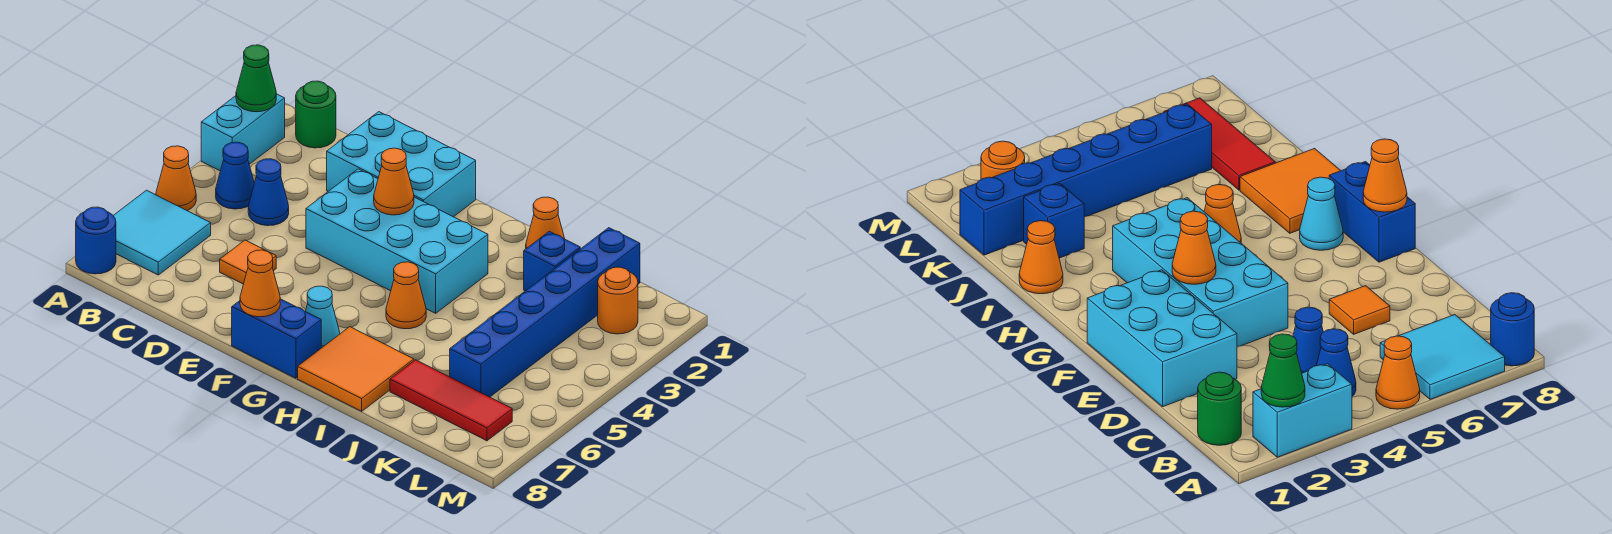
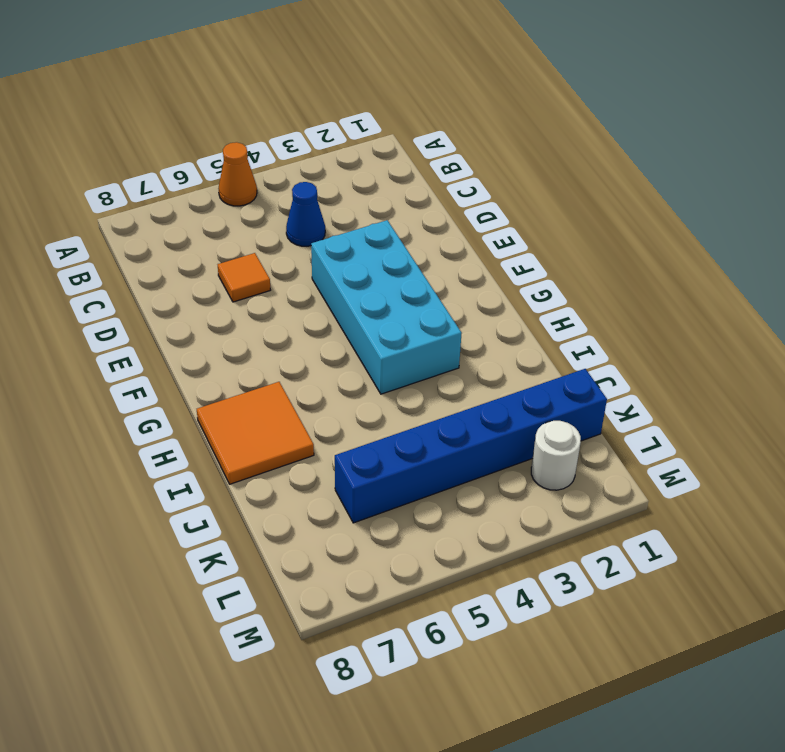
white 1x1 round brick [531,421,581,490] -> orange 1x1 round brick [598,267,638,334]
none -> cyan 1x2 brick [201,94,285,171]
none -> cyan 2x2 tile [113,190,211,275]
none -> blue 1x1 round brick [76,207,116,274]

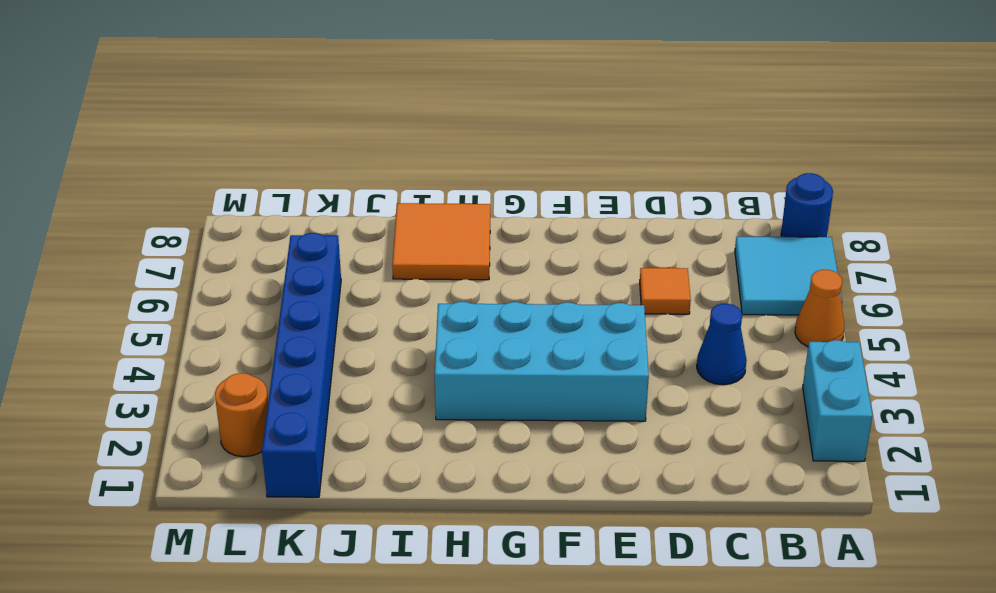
none -> green 1x1 round brick [296,81,336,148]
none -> blue 1x1 cone [216,142,254,209]
none -> cyan 2x3 brick [327,112,476,217]

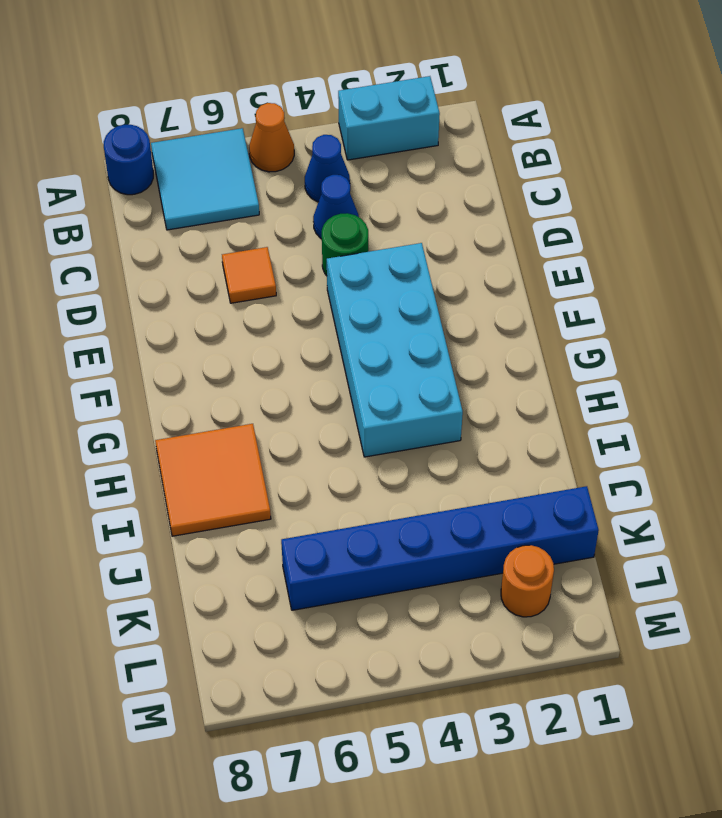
green 1x1 round brick [322,213,368,276] -> green 1x1 round brick moved to [296,81,336,148]
none -> cyan 2x3 brick [327,112,476,217]
none -> blue 1x2 brick [232,299,321,378]
none -> cyan 1x1 cone [306,286,340,348]

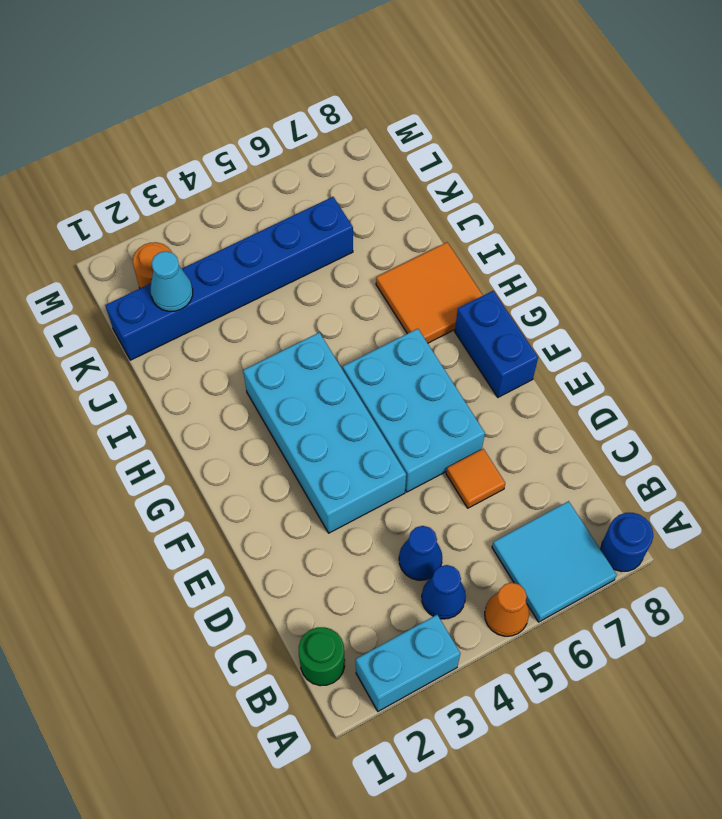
cyan 2x3 brick [343,329,485,492] -> cyan 2x3 brick moved to [327,112,476,217]
cyan 1x1 cone [151,251,193,311] -> cyan 1x1 cone moved to [306,286,340,348]
none -> orange 1x1 cone [386,262,426,329]
none -> orange 1x1 cone [526,197,565,249]
none -> blue 1x1 brick [524,231,580,291]

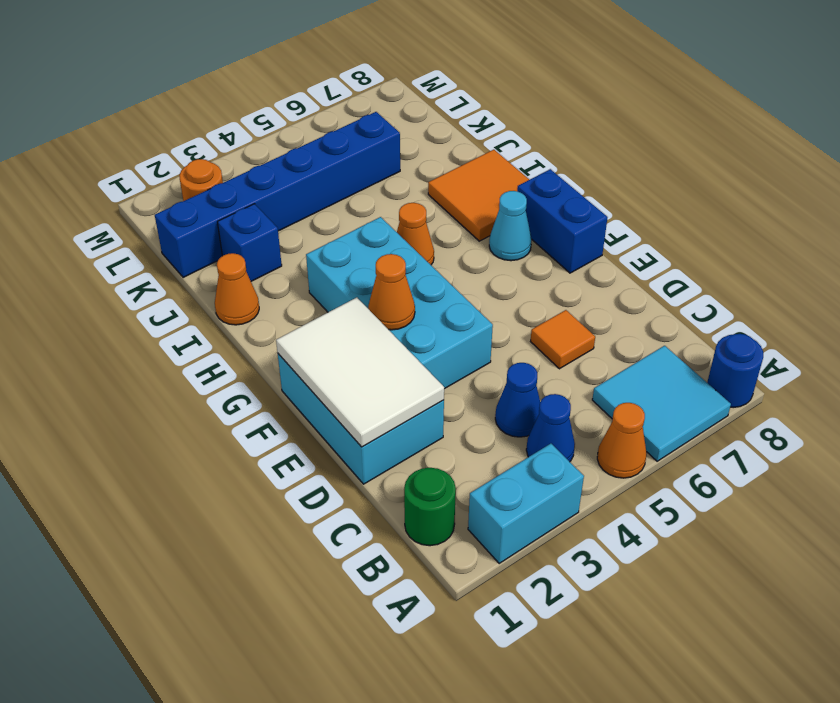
white 2x3 tile [276,297,444,447] -> none
none -> red 1x3 tile [390,360,512,441]
none -> green 1x1 cone [236,45,276,112]
none -> orange 1x1 cone [240,250,280,317]

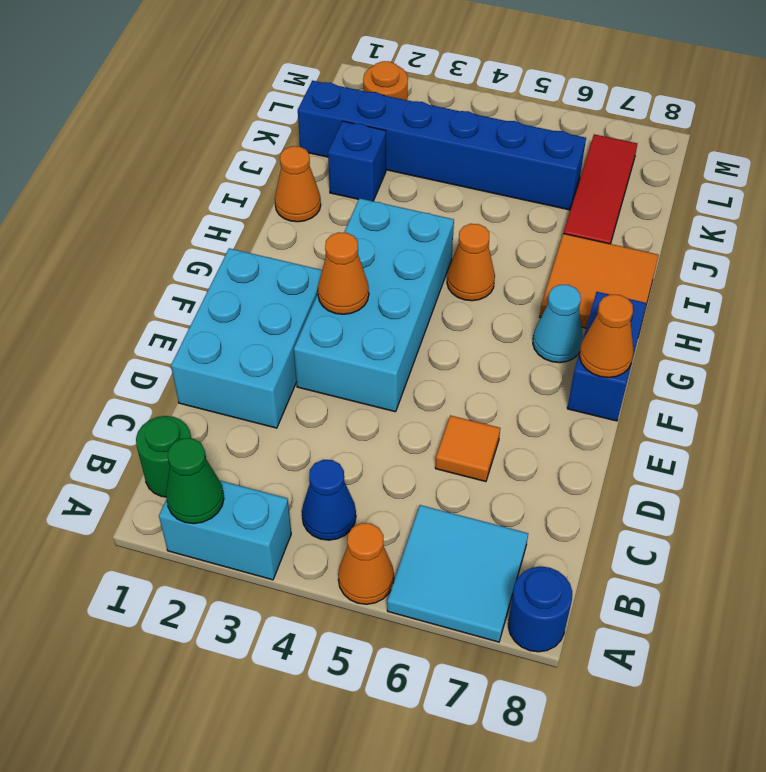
none -> blue 1x1 cone [248,159,289,226]

